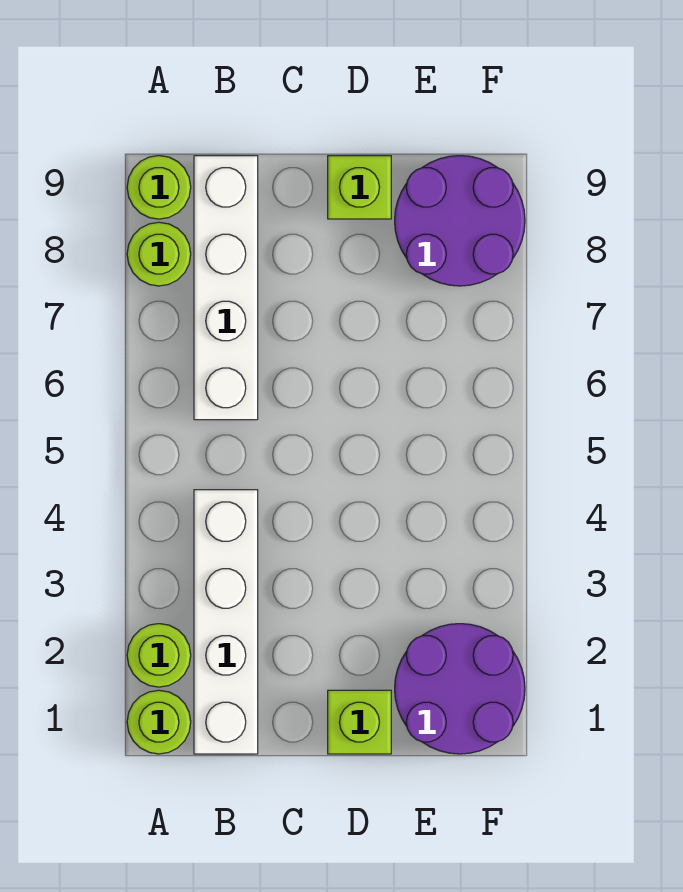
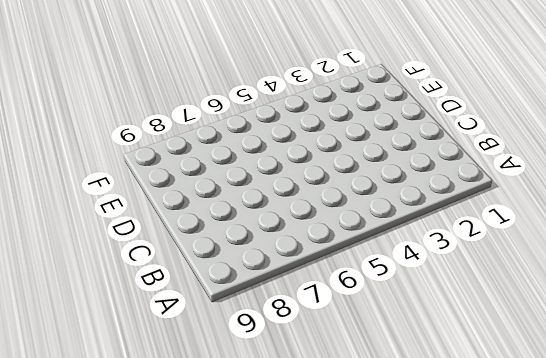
none -> lime 1x1 round brick [127,690,191,754]
none -> lime 1x1 round brick [127,624,191,687]

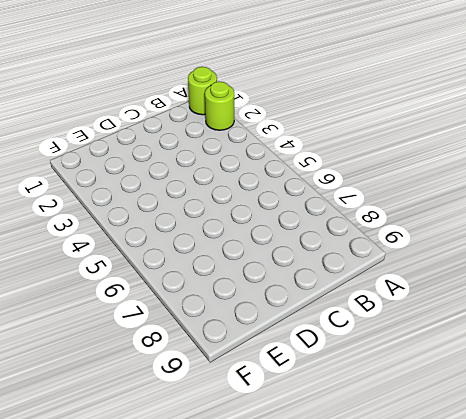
none -> lime 1x1 round brick [127,222,191,286]
none -> lime 1x1 round brick [127,156,191,219]

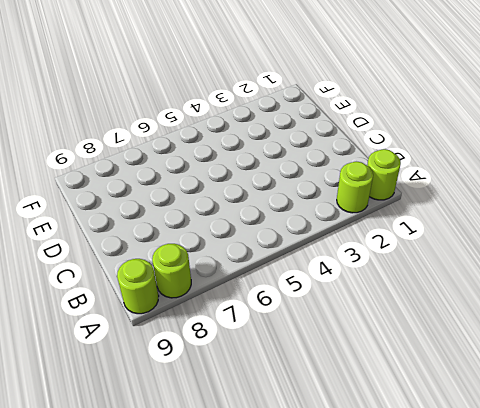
none -> white 1x4 brick [194,490,258,754]
none -> white 1x4 brick [194,156,258,420]

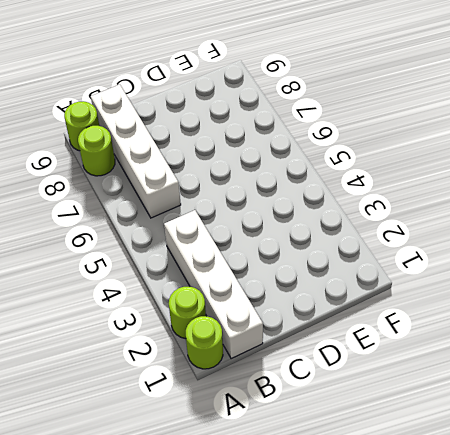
none -> lime 1x1 brick [328,690,391,754]
none -> lime 1x1 brick [328,156,391,219]

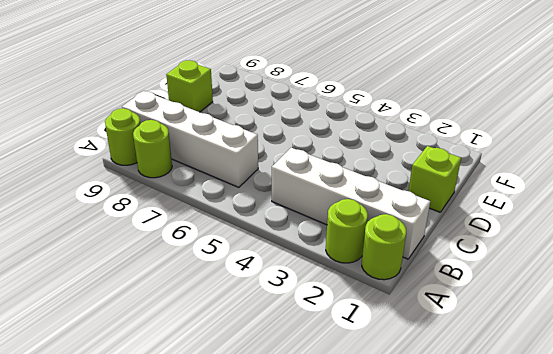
none -> purple 2x2 round brick [395,624,525,754]
none -> purple 2x2 round brick [395,156,525,286]

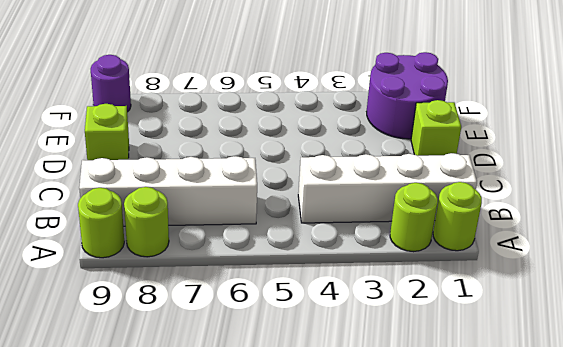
purple 1x1 round brick [91,55,131,112] -> purple 2x2 round brick [395,156,525,286]

